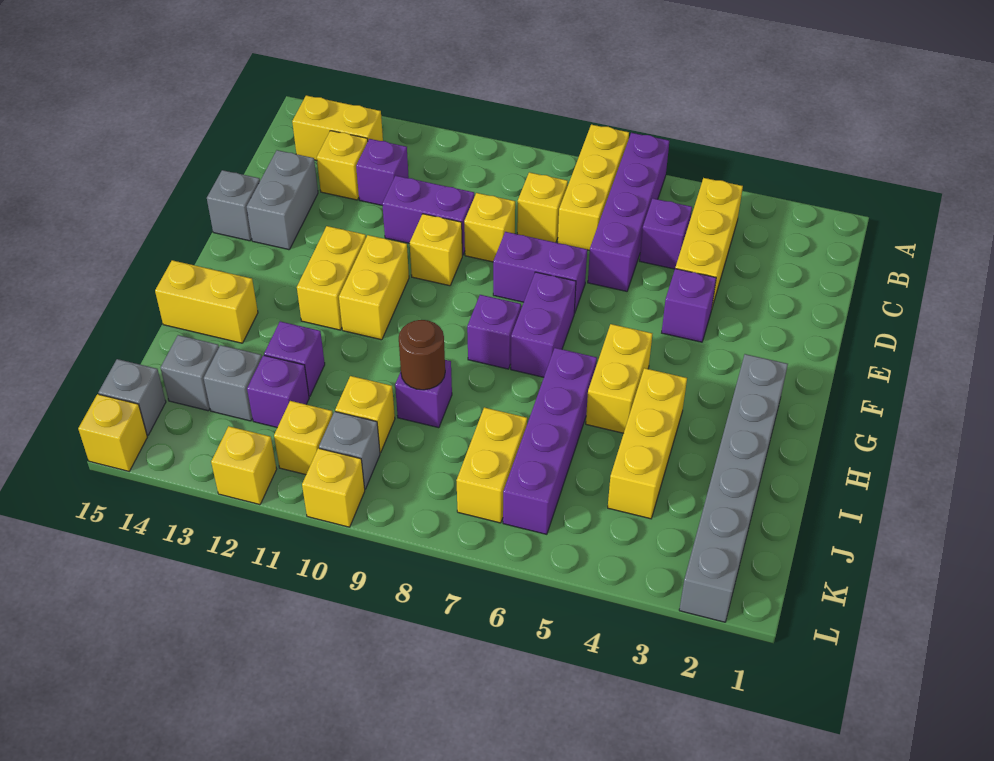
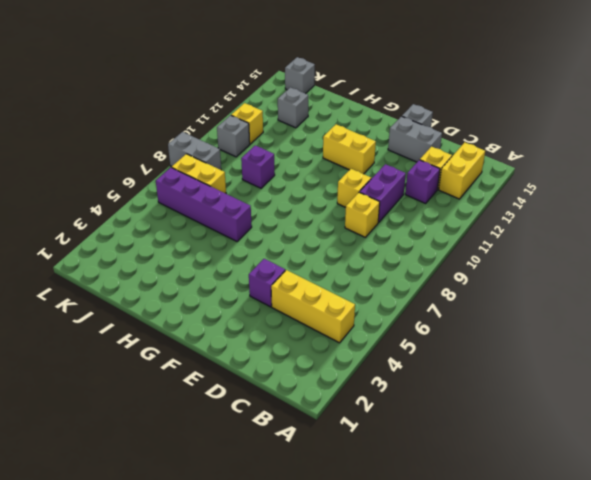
grey 1x2 brick [168,132,221,170] -> none
none -> purple 1x4 brick [588,133,669,291]
none -> yellow 1x3 brick [558,125,629,251]
none -> purple 1x1 brick [640,198,692,269]
none -> yellow 1x1 brick [517,172,568,242]

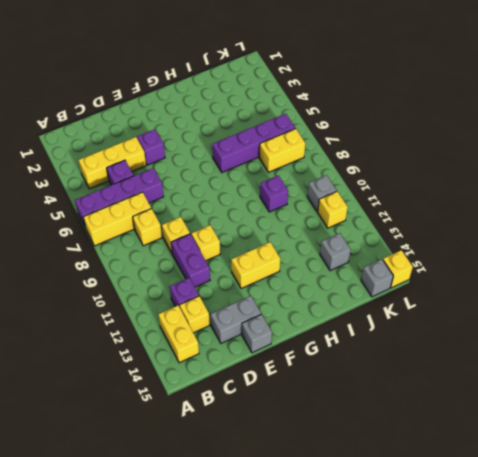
none -> purple 1x2 brick [493,232,587,313]
none -> purple 1x2 brick [511,272,576,377]
none -> yellow 1x2 brick [339,235,409,340]
none -> grey 1x6 brick [679,354,788,622]

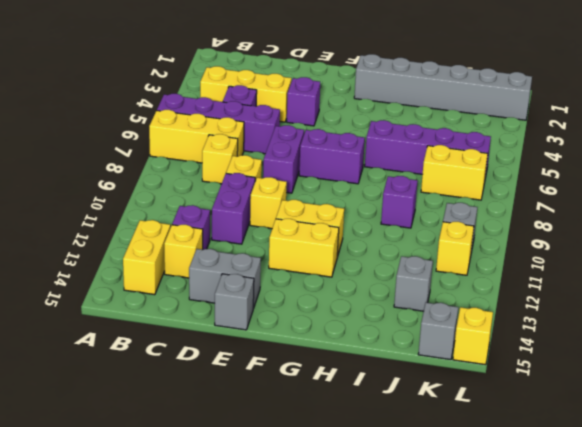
none -> yellow 1x2 brick [586,324,652,433]
none -> purple 1x1 brick [467,295,521,369]
none -> yellow 1x3 brick [608,368,687,519]
none -> yellow 1x2 brick [155,260,258,343]

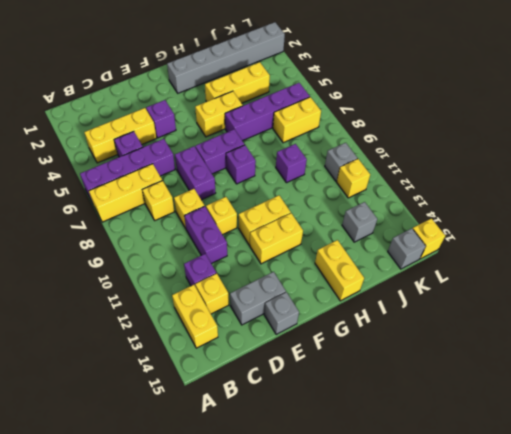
none -> purple 1x1 brick [264,321,325,397]
none -> yellow 1x1 brick [335,376,395,453]
none -> purple 1x1 brick [247,355,309,428]
none -> grey 1x1 brick [161,335,219,411]

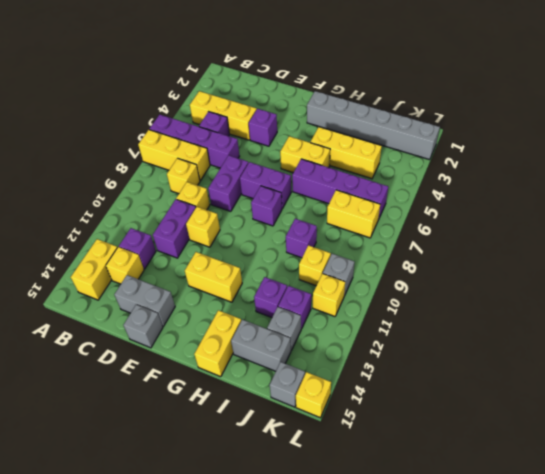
grey 1x2 brick [231,320,291,371] -> grey 1x1 brick [161,335,219,411]
none -> yellow 1x2 brick [339,235,409,340]
none -> yellow 1x1 brick [302,448,365,527]
none -> yellow 1x1 brick [211,426,277,505]
none -> brown 1x1 round brick [399,320,445,390]

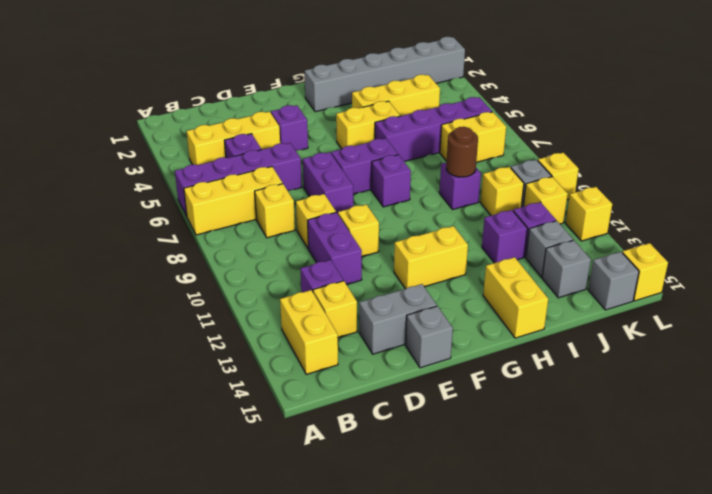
none -> yellow 1x2 brick [339,235,409,340]

